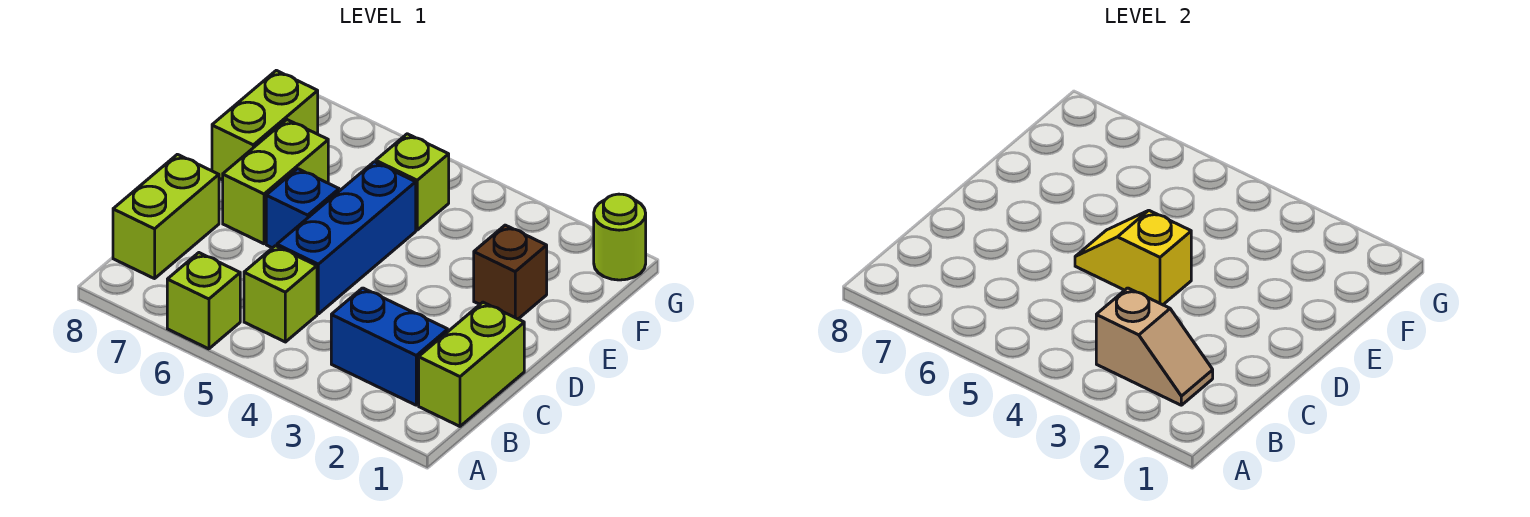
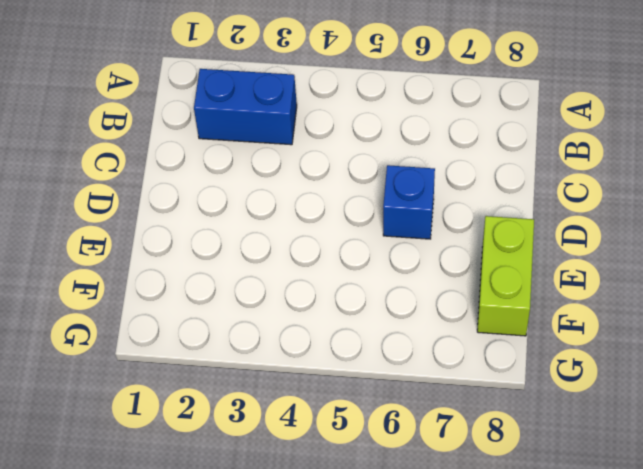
none -> lime 1x1 brick [167,253,240,349]
none -> lime 1x2 brick [419,302,524,426]
none -> lime 1x1 brick [244,246,317,342]

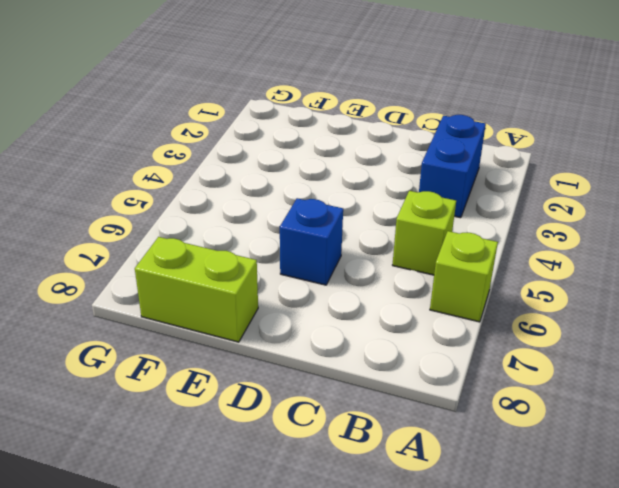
none -> lime 1x2 brick [419,302,524,426]
none -> lime 1x2 brick [113,154,219,279]
none -> blue 1x3 brick [277,162,416,314]

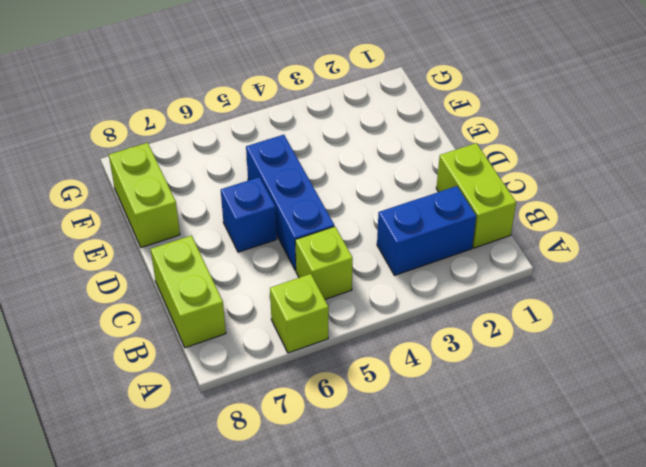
none -> lime 1x2 brick [223,120,328,244]
none -> brown 1x1 brick [474,225,547,319]
none -> lime 1x1 brick [376,134,449,230]

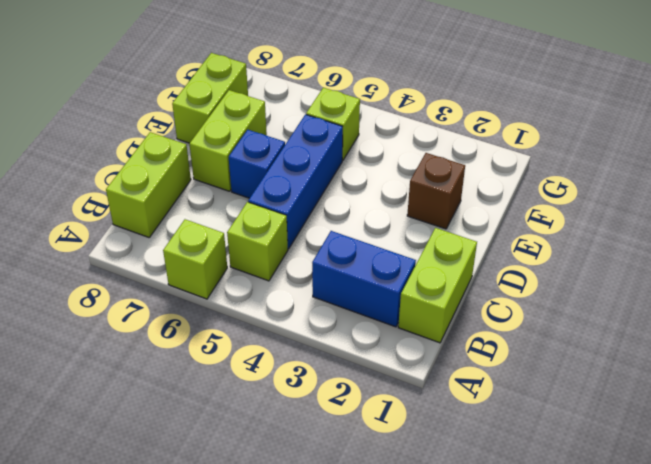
none -> lime 1x1 round brick [594,194,646,280]
none -> tan 1x2 slope [1096,288,1213,405]
none -> yellow 1x2 slope [1075,210,1191,305]

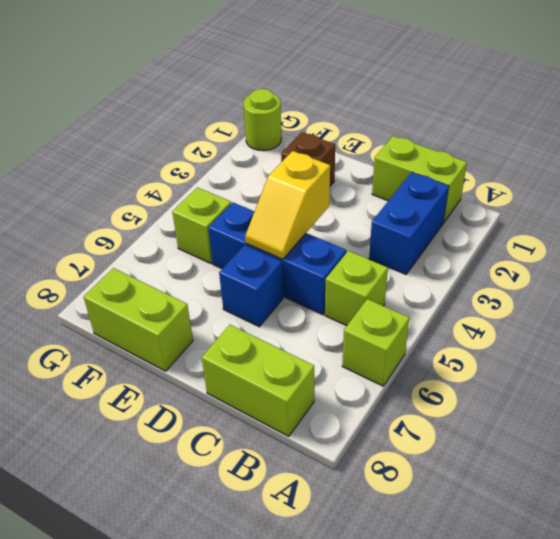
none -> lime 1x2 brick [223,120,328,244]
none -> tan 1x2 slope [1096,288,1213,405]

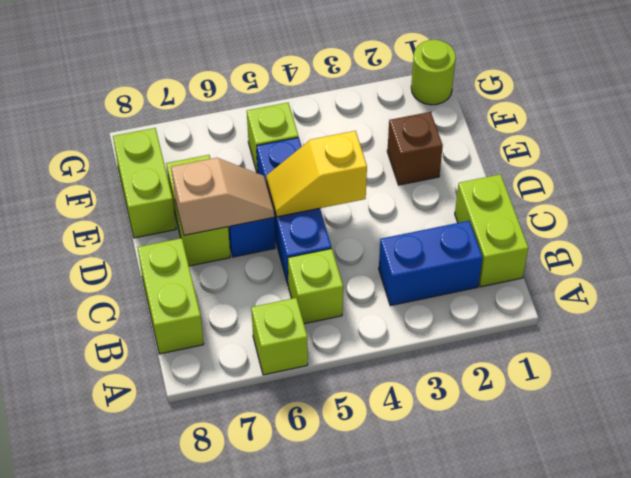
tan 1x2 slope [171,158,274,235] -> tan 1x2 slope moved to [1096,288,1213,405]

